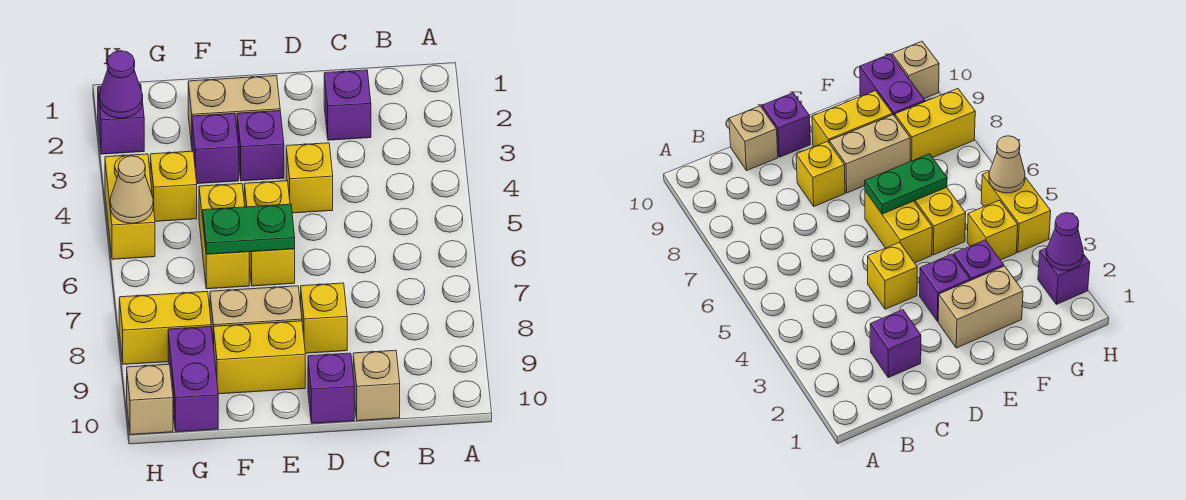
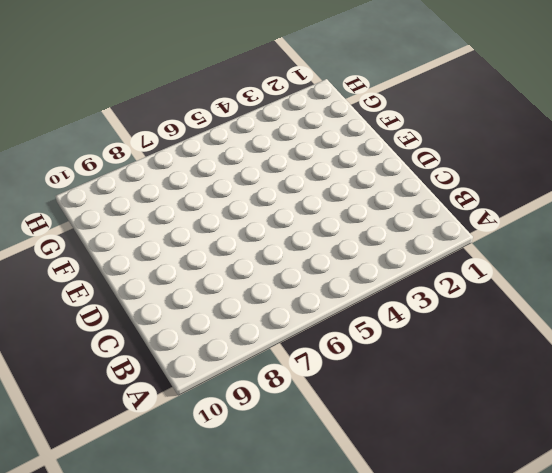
none -> purple 1x1 brick [324,70,371,140]
none -> tan 1x1 brick [353,350,400,421]
none -> yellow 1x1 brick [286,143,333,213]

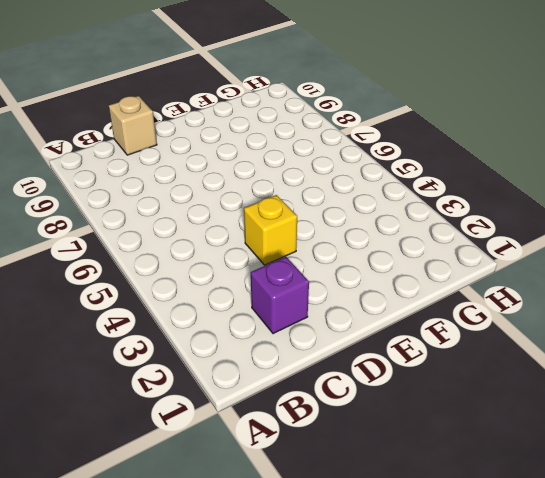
none -> yellow 1x1 brick [301,283,347,353]
none -> purple 1x1 brick [308,353,354,423]
none -> tan 1x2 brick [188,76,280,146]

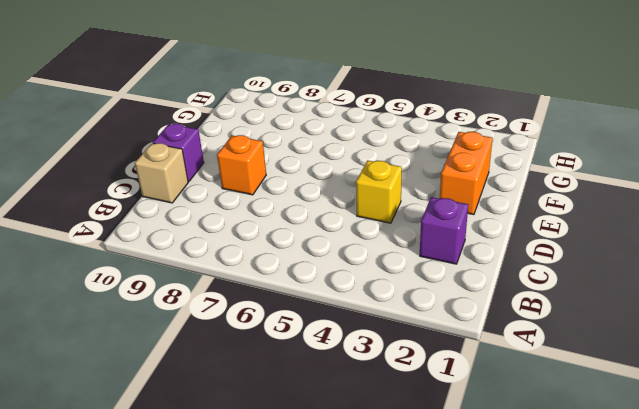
orange 1x1 brick [217,135,266,195] -> yellow 1x1 brick [301,283,347,353]
orange 1x2 brick [440,132,493,215] -> tan 1x2 brick [188,76,280,146]
none -> purple 1x1 brick [237,111,284,181]
none -> yellow 1x2 brick [244,181,295,286]
none -> tan 1x2 brick [210,286,302,347]

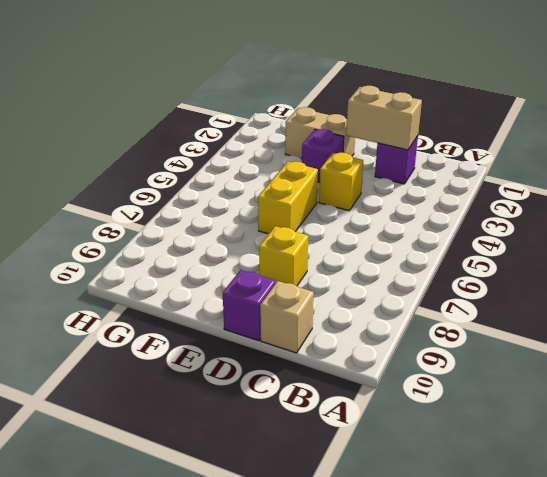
tan 1x2 brick [346,86,422,150] -> tan 1x2 brick moved to [210,286,302,347]
none -> yellow 1x2 brick [214,321,305,394]
none -> purple 1x1 brick [192,113,239,184]
none -> yellow 1x2 brick [199,184,249,289]

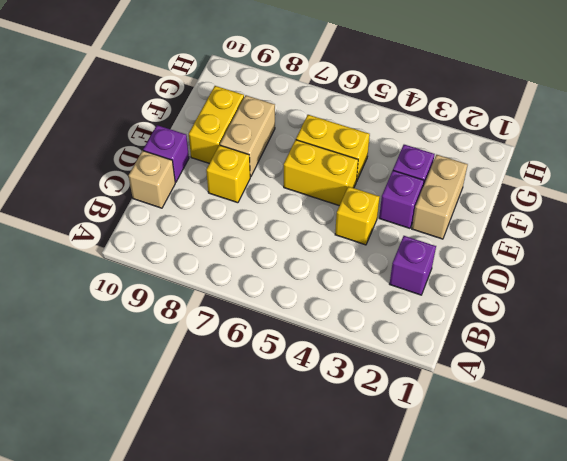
none -> yellow 1x1 brick [150,151,197,221]
none -> yellow 1x2 brick [119,292,211,364]
none -> purple 1x2 brick [168,327,218,432]

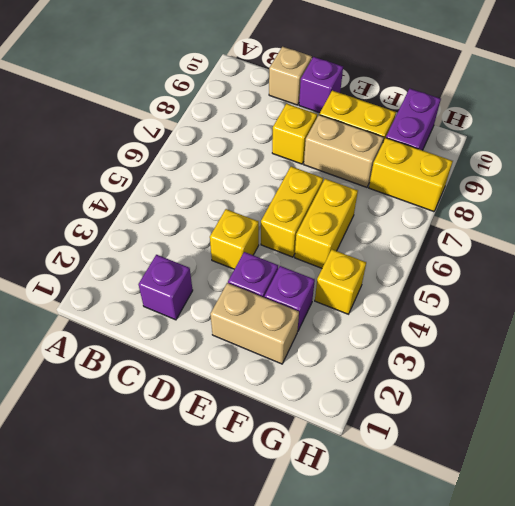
none -> purple 1x1 brick [98,84,144,154]
none -> yellow 1x2 brick [105,154,155,259]
none -> tan 1x1 brick [127,364,173,435]

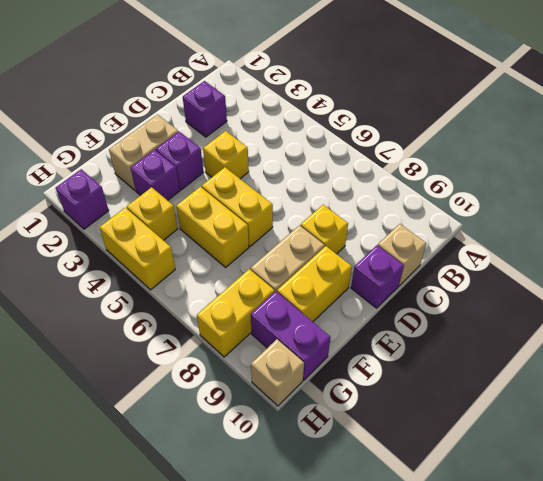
none -> green 1x2 plate [203,204,295,254]
none -> purple 1x1 cone [99,51,143,118]
none -> tan 1x1 cone [110,156,153,223]

